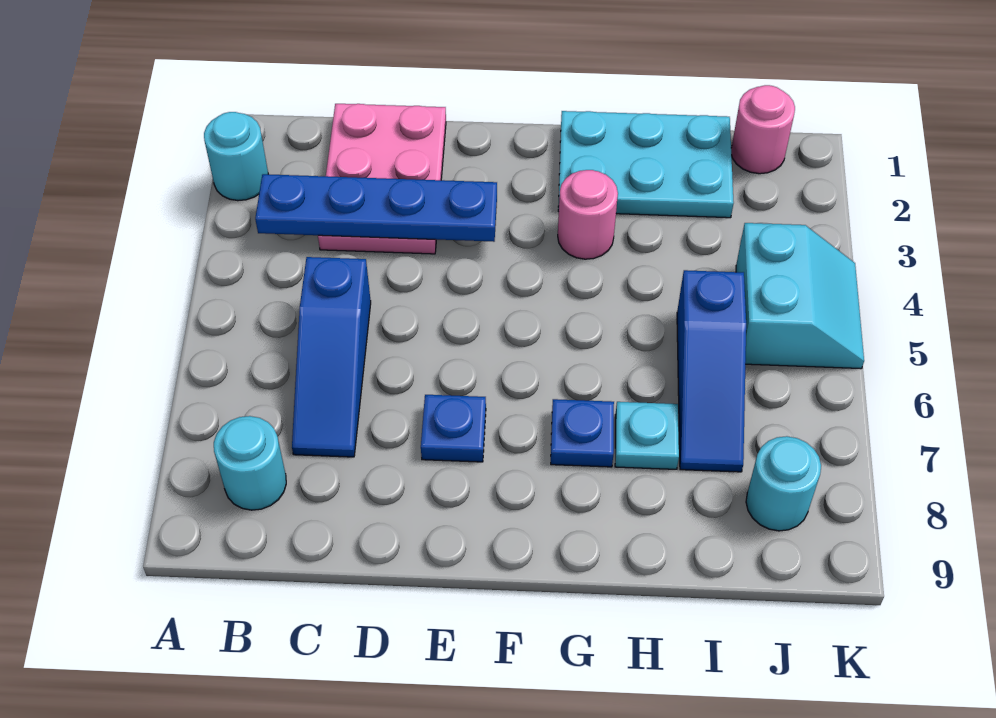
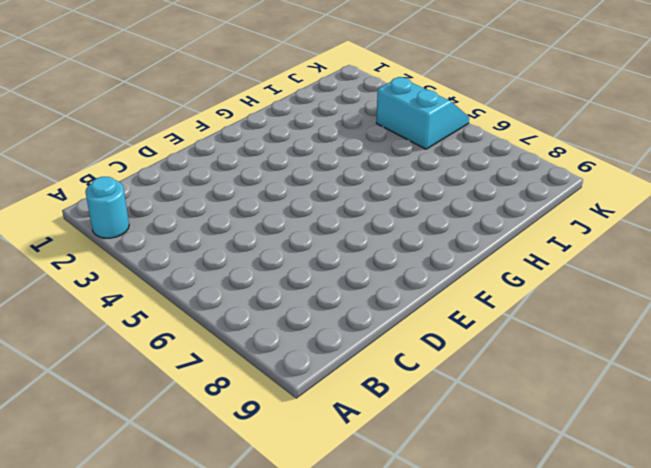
none -> cyan 1x1 round brick [214,416,286,510]
none -> pink 2x3 plate [318,104,446,254]
none -> blue 1x3 slope [292,257,371,457]

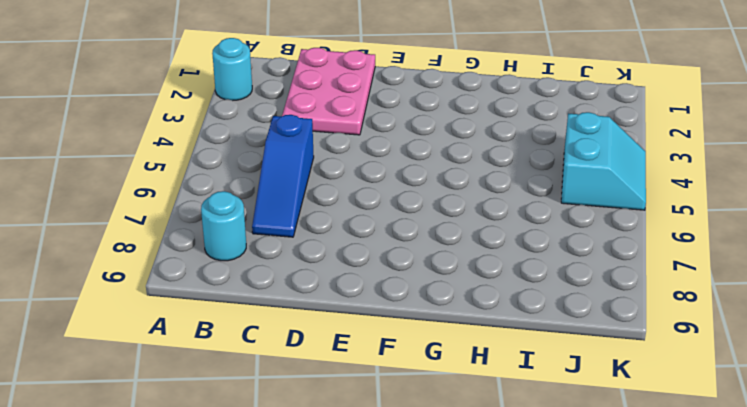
none -> blue 1x1 plate [421,395,486,462]
none -> cyan 2x3 plate [558,111,734,218]
none -> pink 1x1 round brick [558,170,618,259]

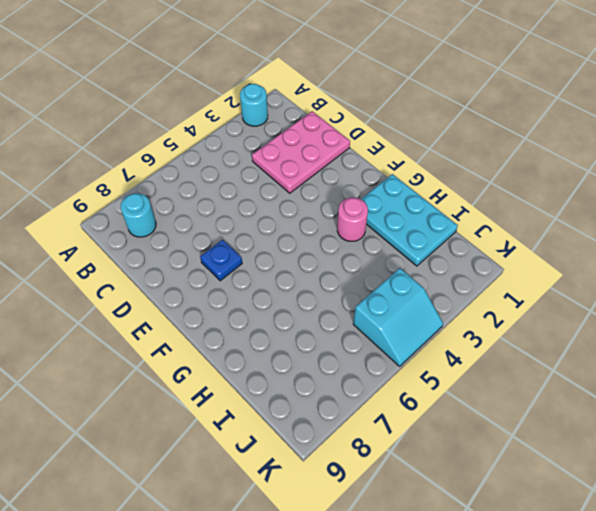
none -> blue 1x3 slope [292,257,371,457]
none -> blue 1x1 plate [551,399,614,467]
none -> cyan 1x1 plate [615,402,679,469]

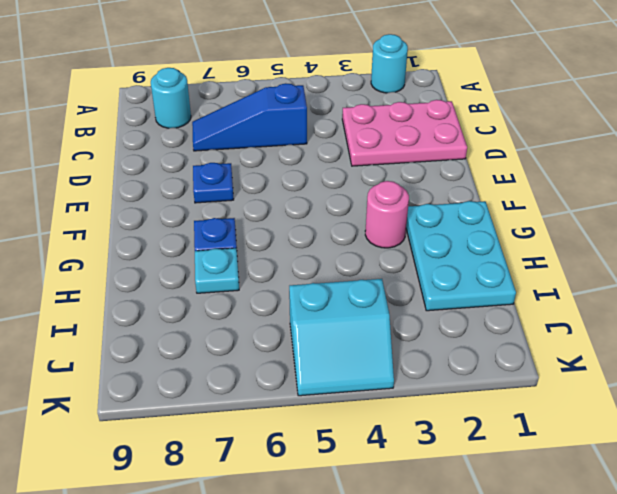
none -> blue 1x3 slope [677,270,746,472]
none -> pink 1x1 round brick [731,85,795,174]
none -> cyan 1x1 round brick [746,436,821,531]

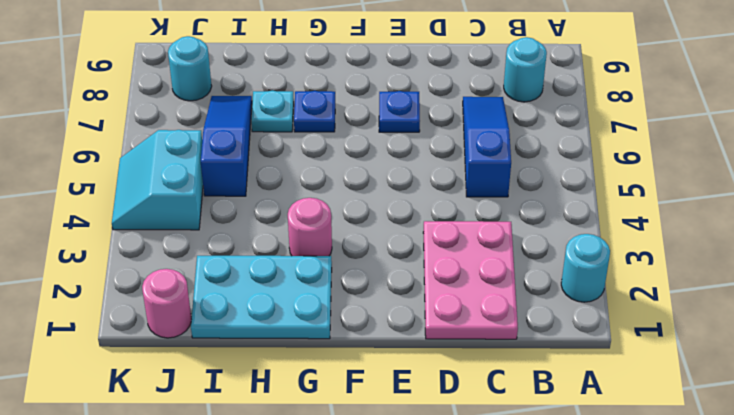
none -> blue 1x4 plate [255,174,497,242]

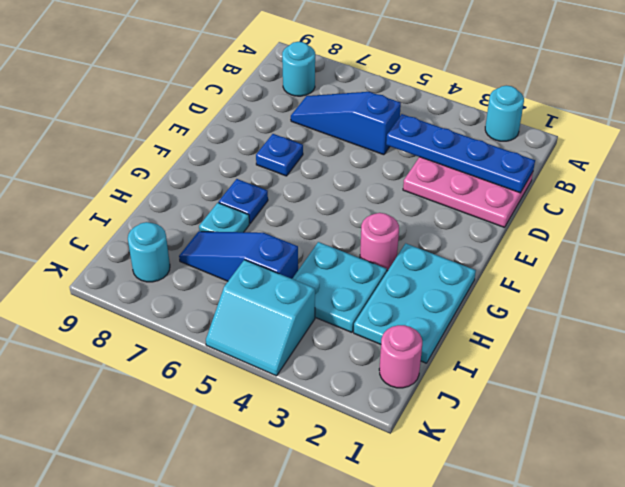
blue 1x4 plate [386,114,535,193] -> blue 1x4 plate turned to [255,174,497,242]
cyan 2x2 plate [292,242,387,332] -> none

